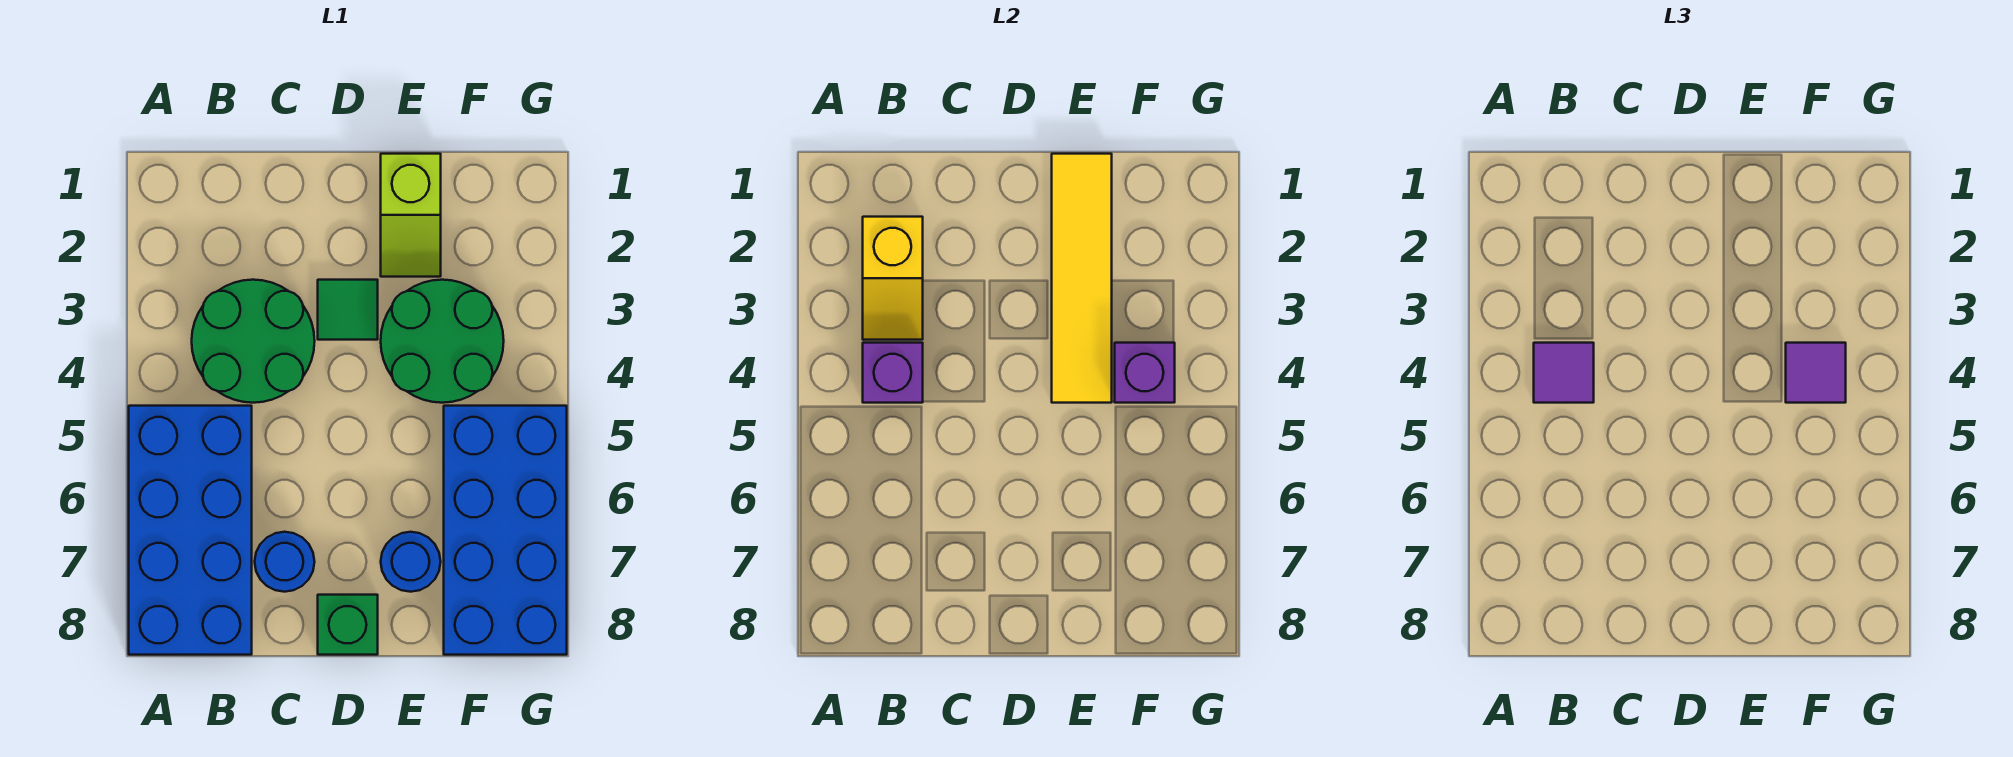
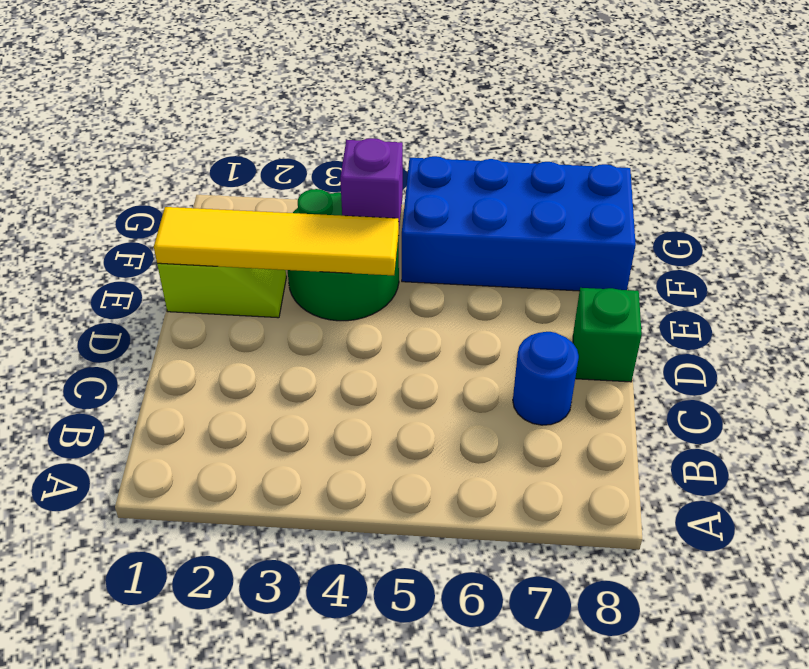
none -> blue 2x4 brick [129,406,252,655]
none -> green 2x2 round brick [192,280,315,403]
none -> green 1x1 tile [318,280,378,340]

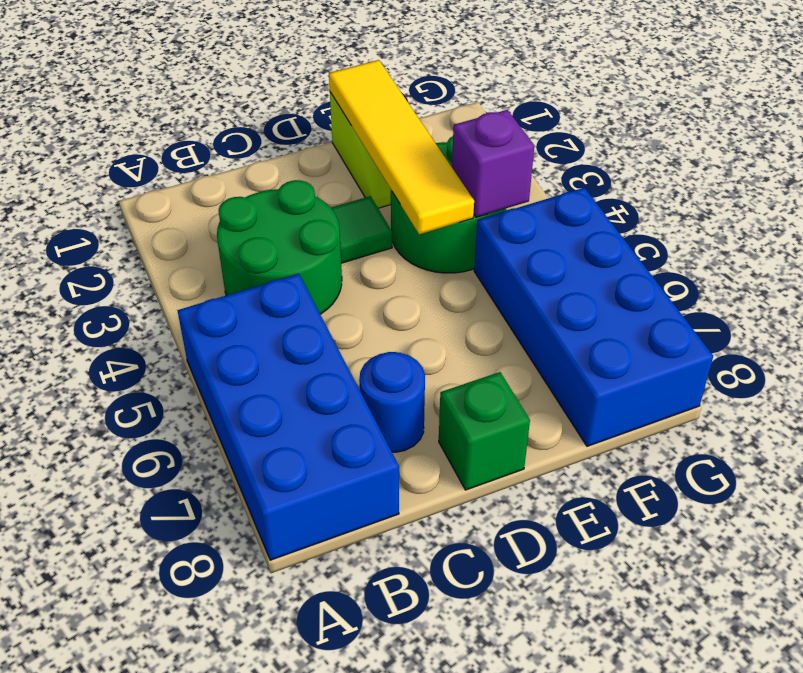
none -> blue 1x1 round brick [381,532,441,592]
none -> yellow 1x2 slope [863,217,923,340]
none -> purple 1x1 brick [863,343,923,403]

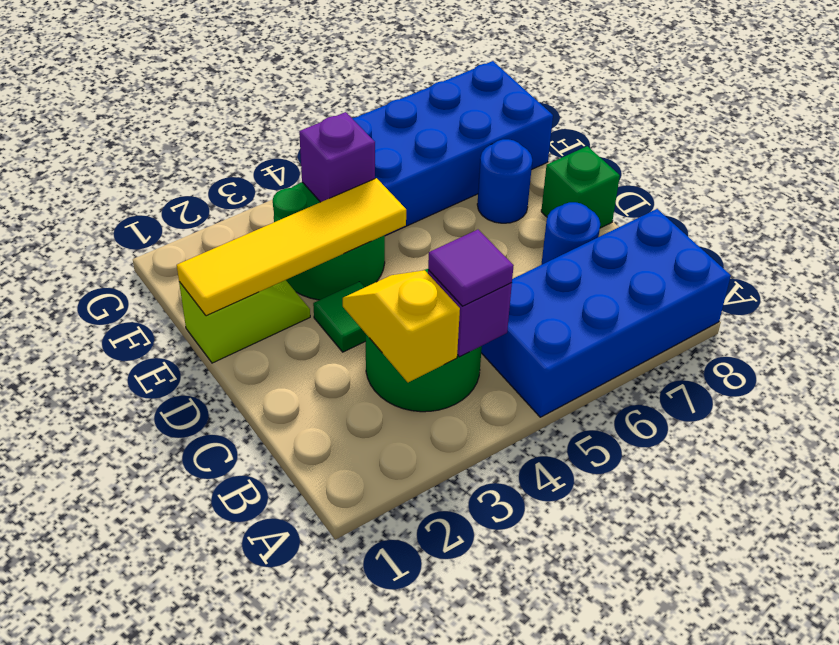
yellow 1x2 slope [343,270,460,382] -> yellow 1x2 slope turned to [863,217,923,340]
none -> purple 1x1 tile [1786,343,1846,403]

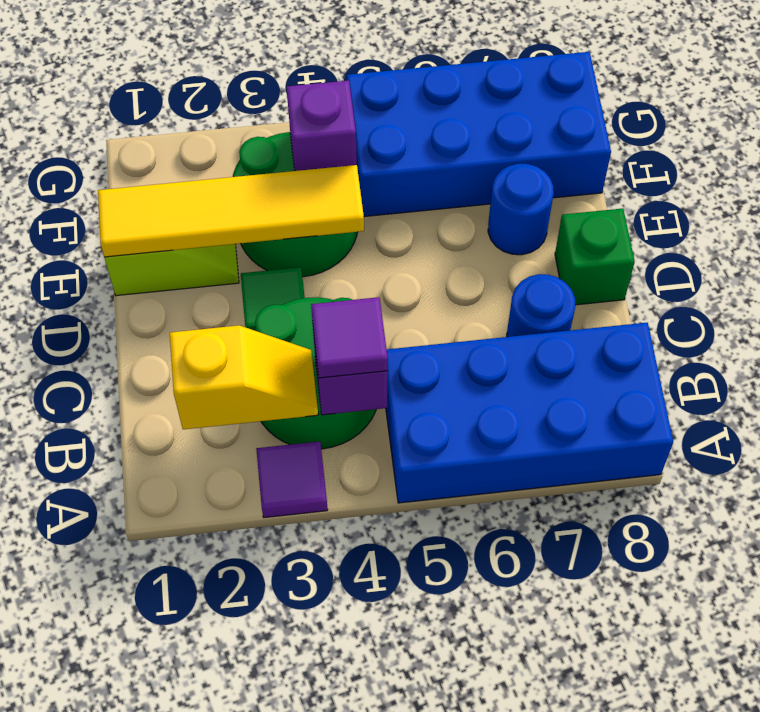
purple 1x1 tile [256,442,328,518] -> purple 1x1 tile moved to [1786,343,1846,403]

